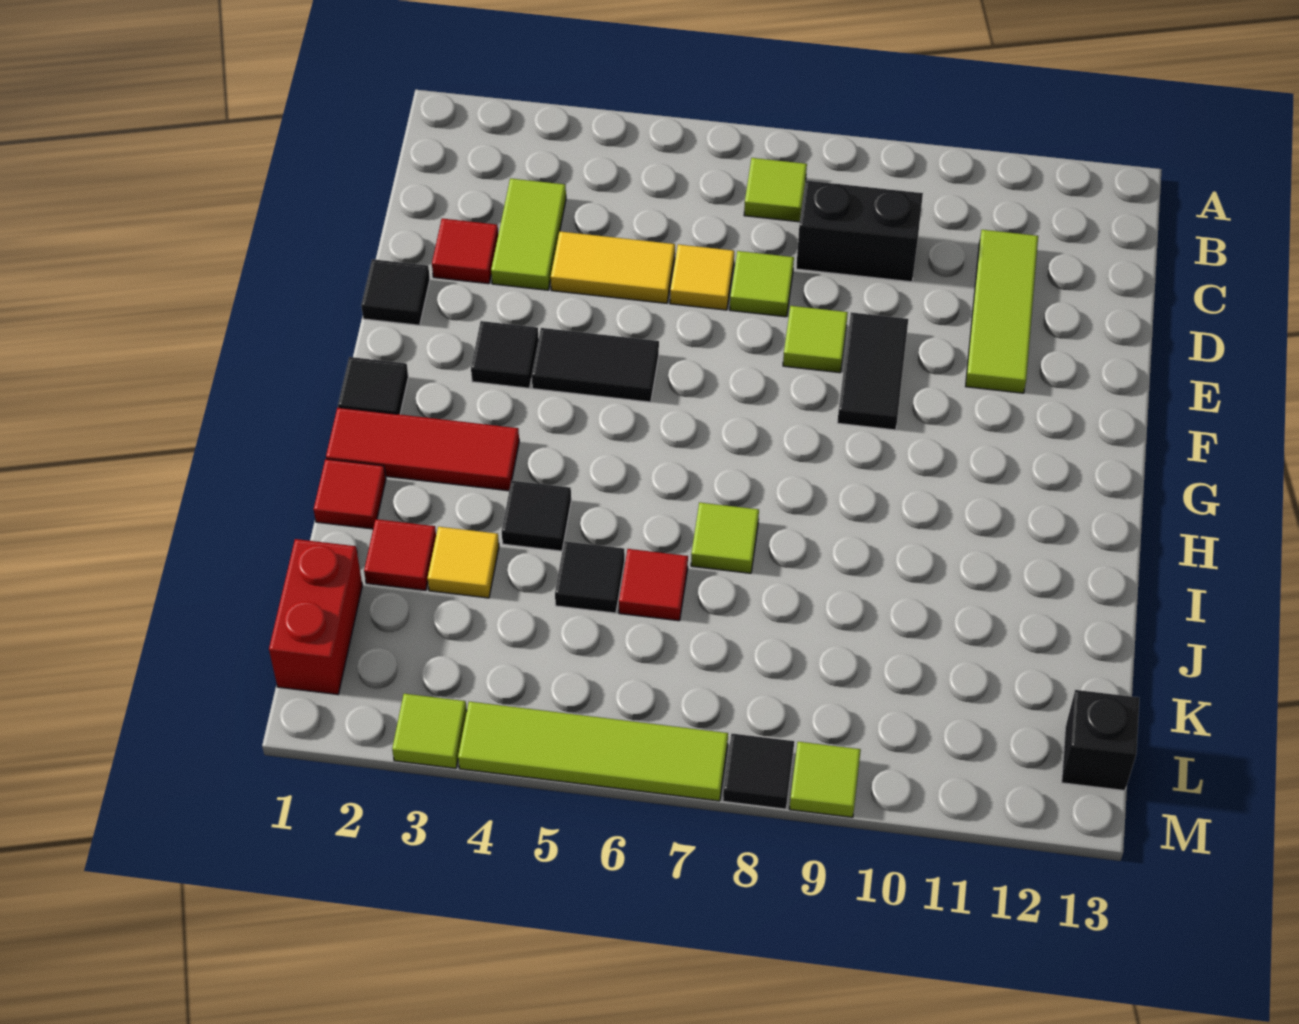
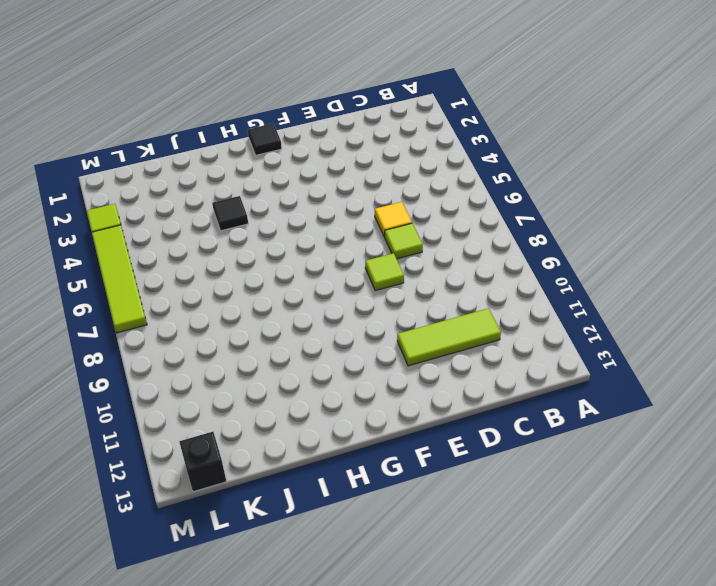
none -> lime 1x1 tile [744,158,807,222]
none -> lime 1x2 tile [491,178,566,290]
none -> black 1x2 brick [796,181,923,282]

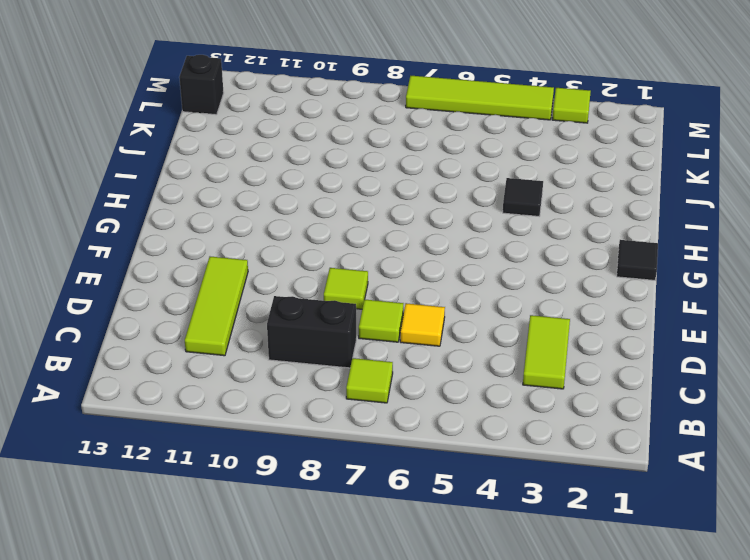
none -> red 1x1 tile [432,219,498,284]
none -> yellow 1x2 tile [551,231,675,303]
none -> black 1x1 tile [361,259,430,325]

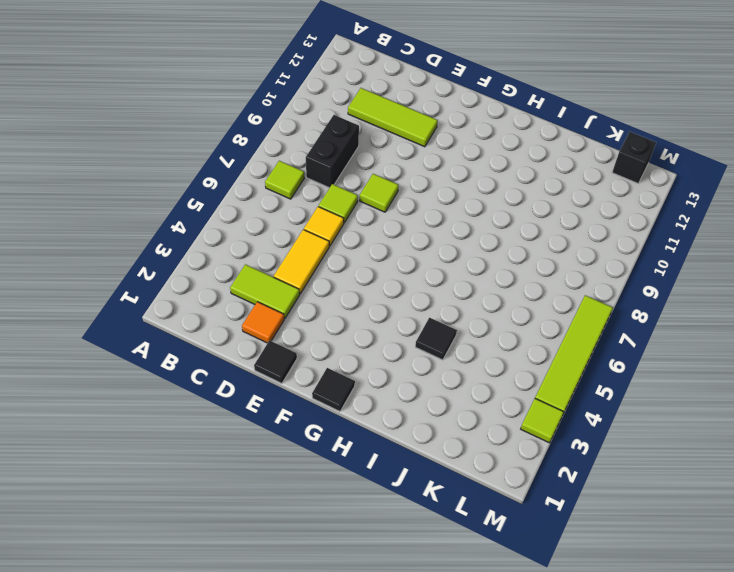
orange 1x1 tile [242,302,284,343] -> red 1x1 tile [432,219,498,284]
none -> black 1x2 tile [837,312,908,430]
none -> black 1x1 tile [471,321,539,388]
none -> black 1x2 tile [532,328,659,402]

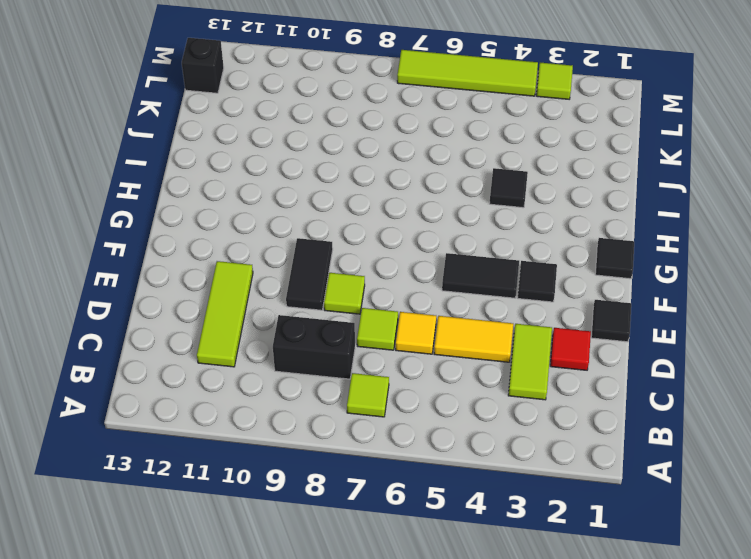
none -> red 1x3 tile [326,408,519,491]
none -> red 1x1 tile [314,459,386,529]
none -> lime 1x1 tile [691,502,759,573]

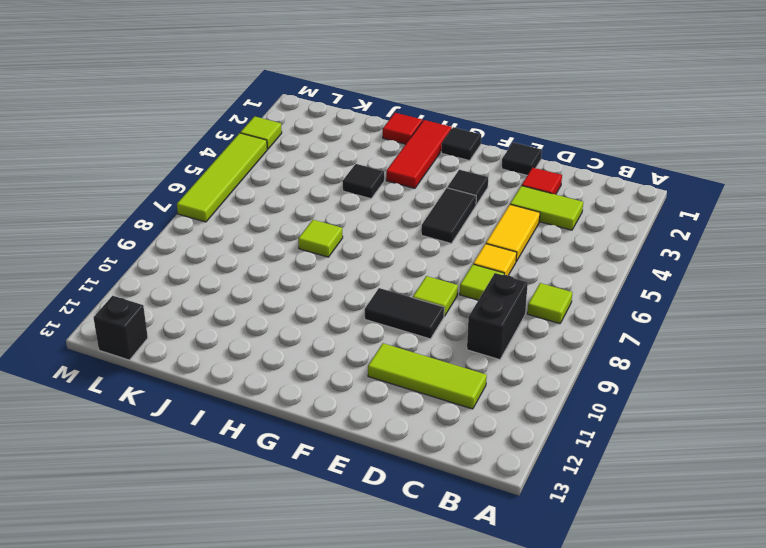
none -> red 1x1 tile [364,519,436,590]
none -> yellow 1x1 tile [428,527,499,598]
none -> black 1x1 tile [555,541,625,613]

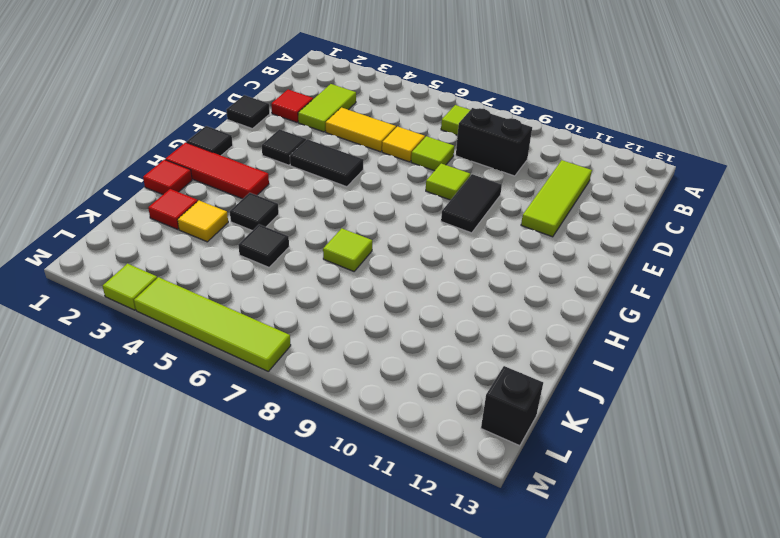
none -> red 1x1 tile [619,549,688,621]
none -> red 1x2 brick [269,539,362,695]
none -> black 1x1 tile [723,734,794,809]

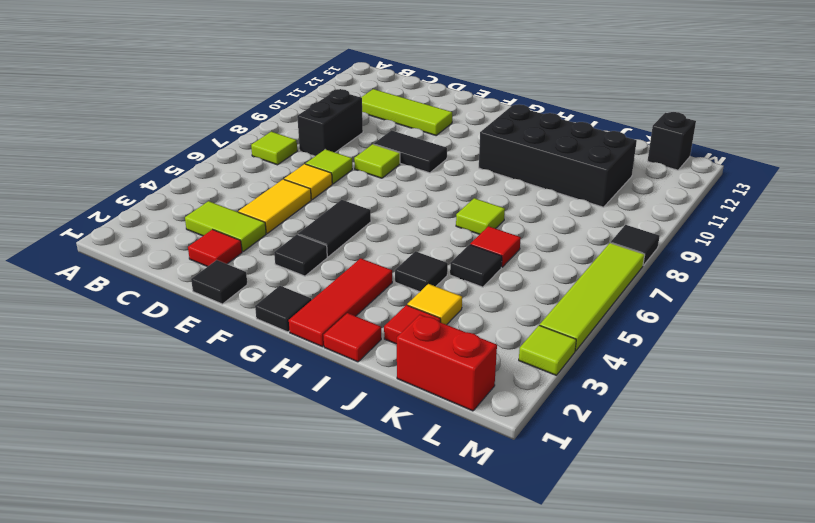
black 2x4 brick [479,104,637,207] -> none
none -> lime 1x1 tile [790,742,861,817]

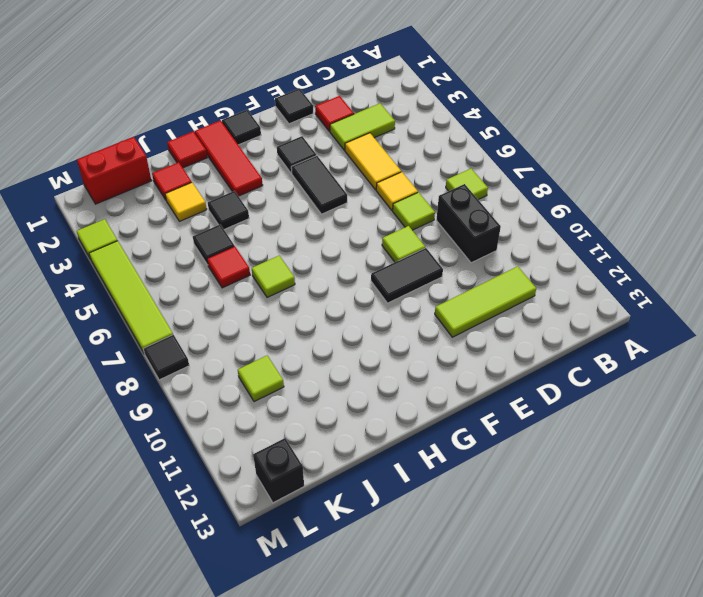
lime 1x1 tile [238,356,284,402] -> lime 1x1 tile moved to [790,742,861,817]

